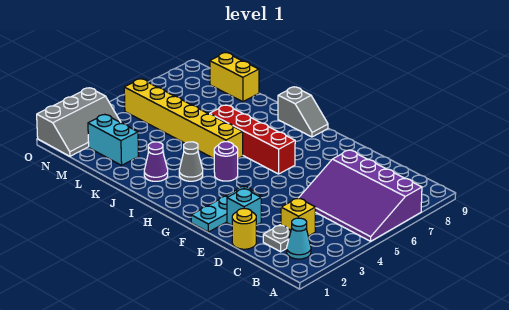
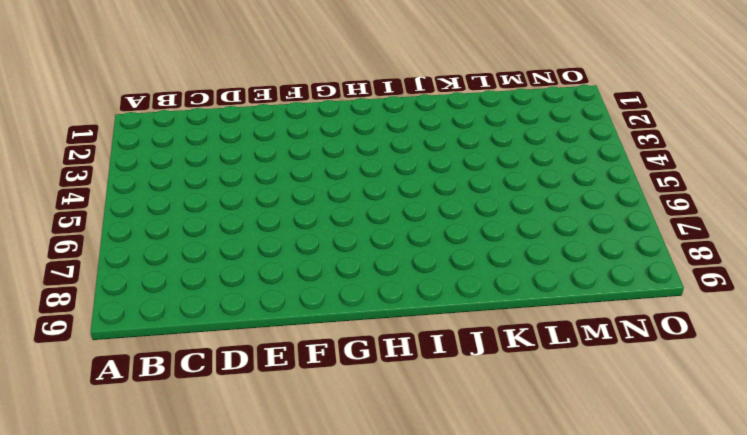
none -> purple 3x4 slope [299,150,422,241]
none -> cyan 1x1 cone [287,218,311,259]
none -> grey 1x1 plate [263,225,291,252]

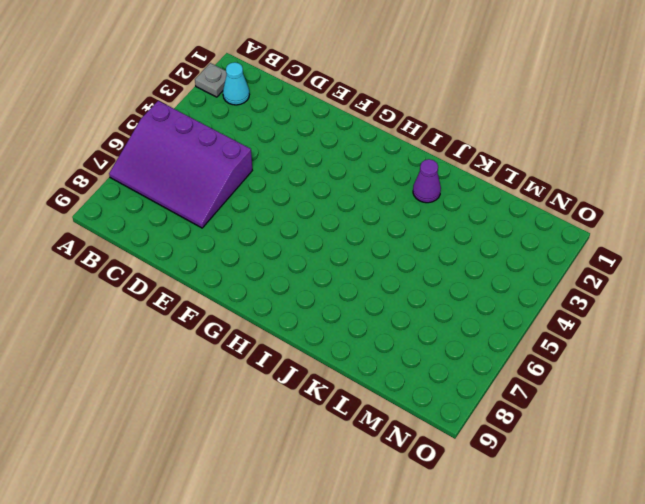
grey 1x1 plate [195,63,227,97] -> grey 1x1 plate moved to [263,225,291,252]
purple 3x4 slope [109,101,252,228] -> purple 3x4 slope turned to [299,150,422,241]
none -> yellow 1x1 brick [281,198,316,236]
none -> yellow 1x1 round brick [232,209,256,249]
none -> cyan 1x1 brick [227,189,261,225]

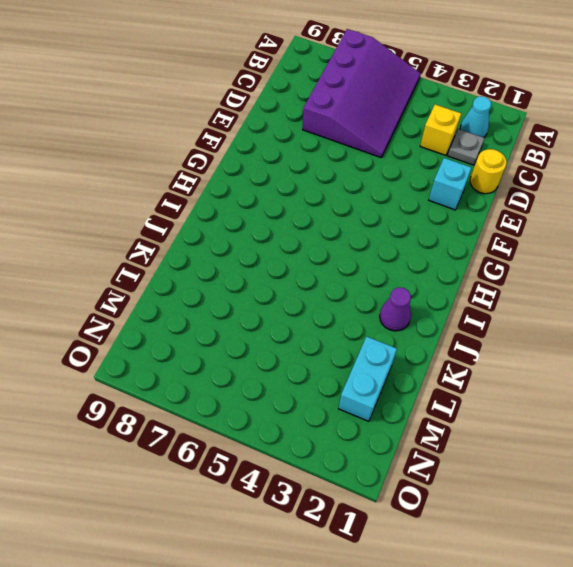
none -> cyan 1x3 plate [191,186,261,232]
none -> red 1x4 brick [210,105,295,174]
none -> purple 1x1 round brick [214,142,238,181]

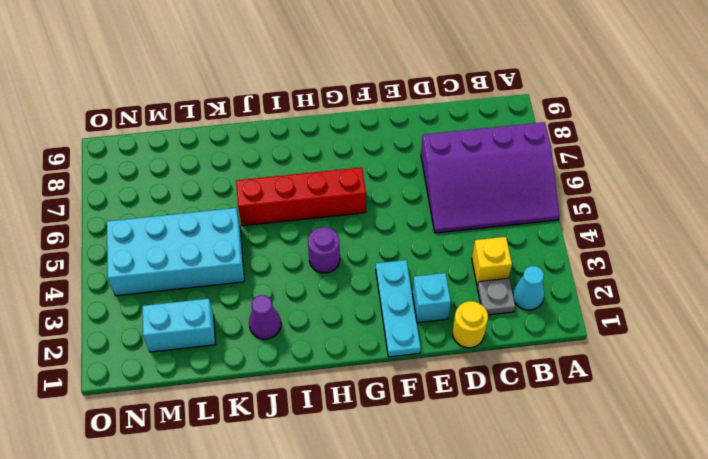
cyan 2x4 brick [107,208,244,296] -> yellow 1x6 brick [124,79,243,159]
none -> grey 1x2 slope [278,87,328,137]
none -> grey 1x1 cone [179,142,203,181]
none -> yellow 1x2 brick [210,53,259,102]

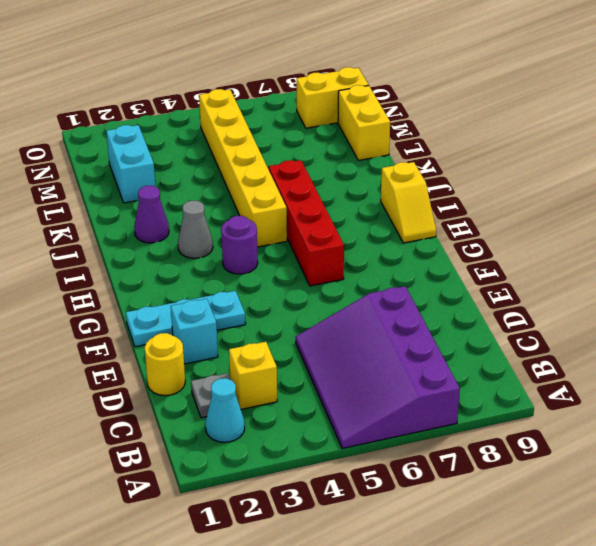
yellow 1x2 slope [381,162,436,243] -> grey 1x2 slope [278,87,328,137]
yellow 1x2 brick [297,67,369,128] -> none
none -> grey 2x3 slope [37,88,121,156]

